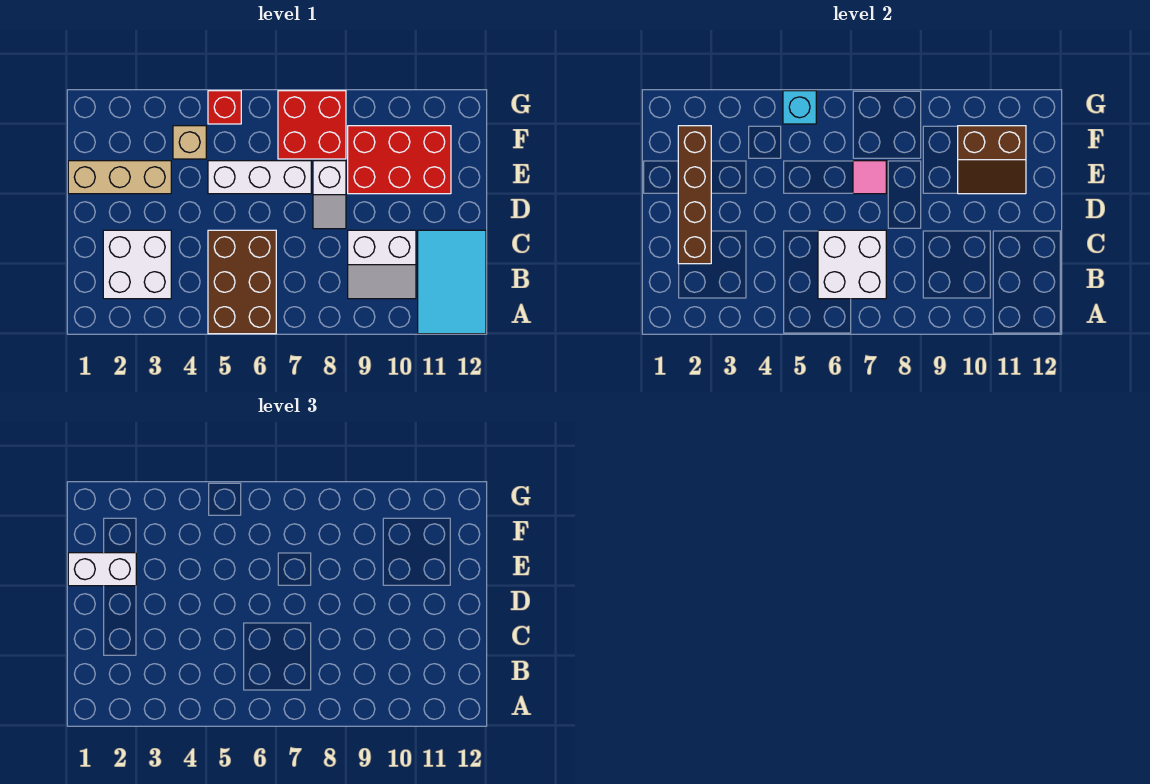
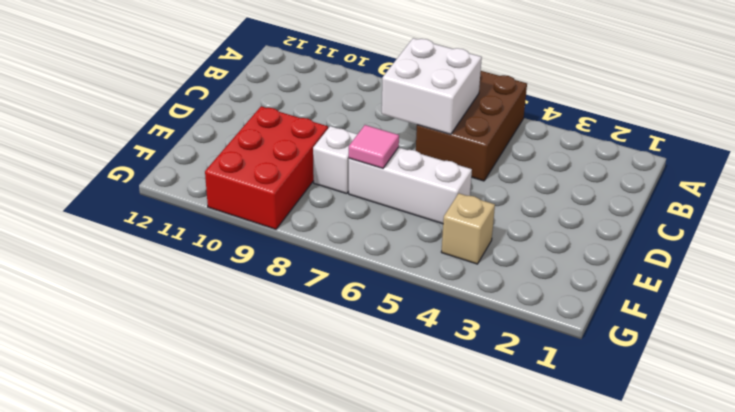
red 2x3 brick [205,106,328,229] -> red 2x3 brick turned to [348,126,451,194]
none -> cyan 2x3 tile [418,230,486,334]
none -> white 2x2 brick [103,230,171,299]
none -> white 2x2 slope [348,230,416,299]

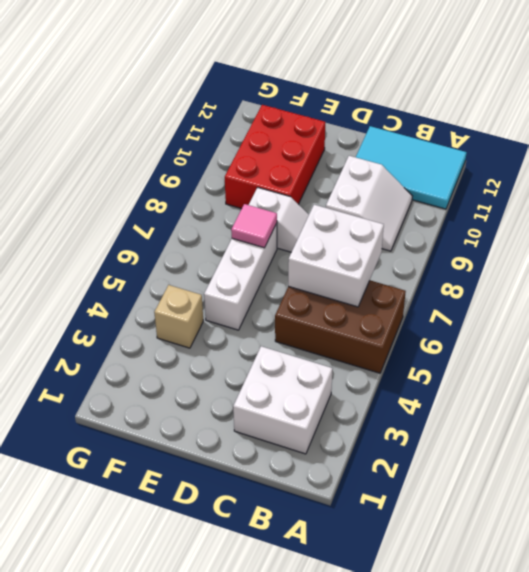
none -> tan 1x3 brick [68,161,171,194]
none -> red 2x2 brick [278,91,346,159]
none -> red 1x1 brick [208,91,241,124]

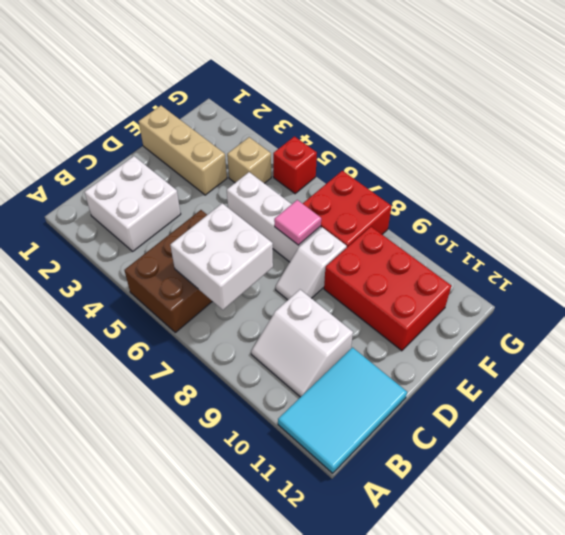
none -> brown 1x4 brick [678,126,711,264]
none -> brown 2x2 slope [958,126,1026,194]
none -> cyan 1x1 brick [783,91,816,124]

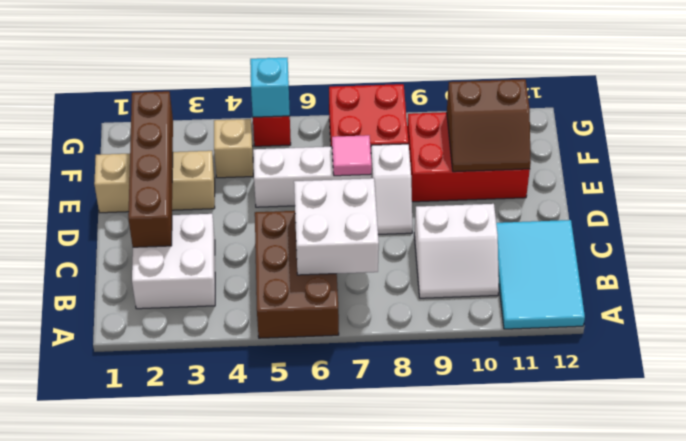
none -> white 1x2 brick [68,553,136,586]

